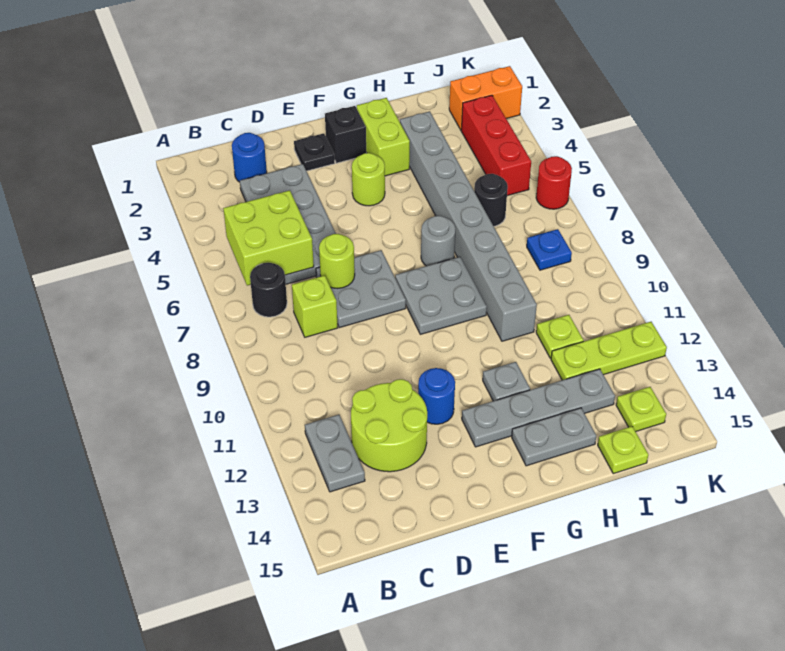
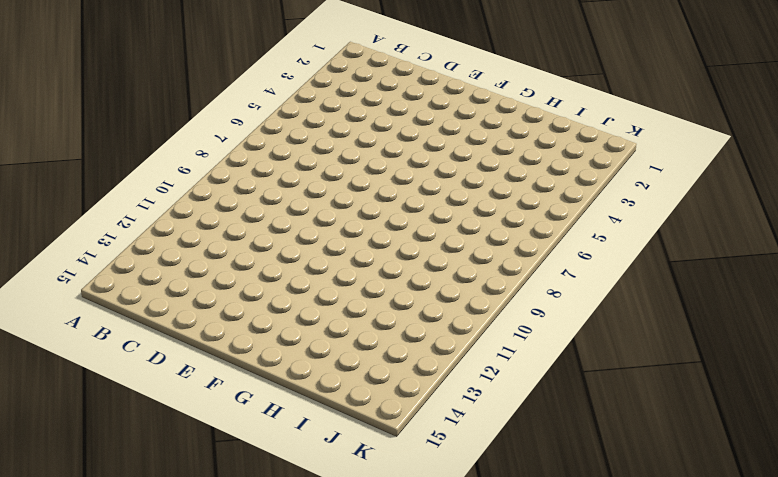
none -> black 1x1 round brick [250,263,287,317]
none -> grey 1x2 plate [305,415,365,492]
none -> blue 1x1 round brick [232,133,267,182]

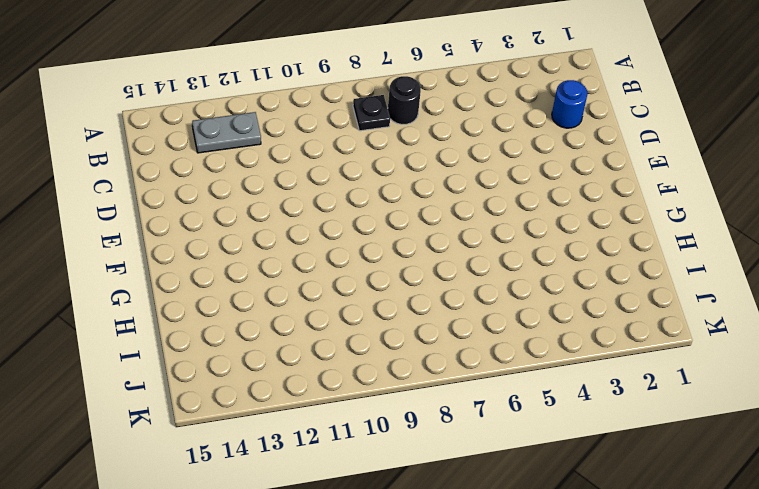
black 1x1 plate [353,95,390,131] -> black 1x1 plate moved to [294,133,335,171]
none -> grey 2x4 plate [240,164,336,284]
none -> lime 1x1 brick [292,275,338,337]
none -> lime 2x2 round brick [351,379,427,472]

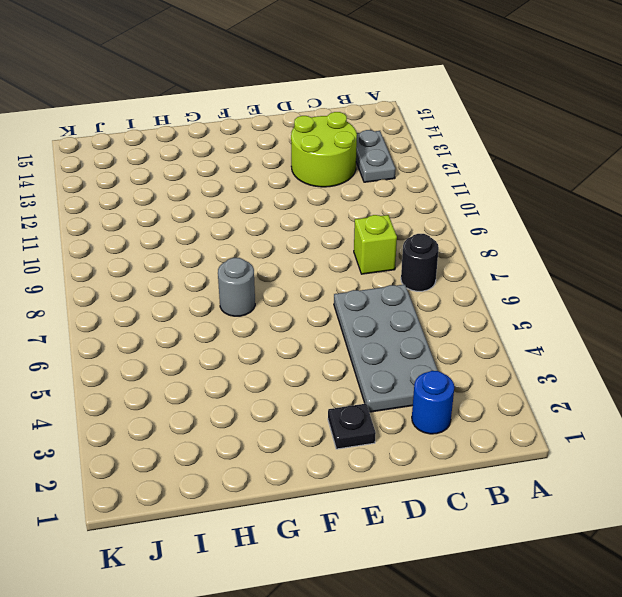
none -> grey 2x2 plate [316,250,406,328]
none -> blue 1x1 round brick [418,368,455,424]
none -> black 1x1 brick [325,106,366,163]

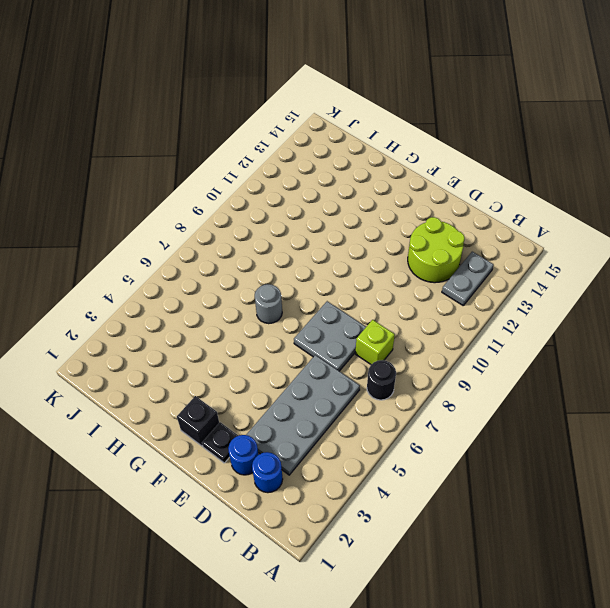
blue 1x1 round brick [228,435,259,475] -> blue 1x1 round brick moved to [418,368,455,424]
none -> lime 1x1 round brick [352,153,385,206]
none -> grey 2x2 plate [395,257,487,334]
none -> grey 1x4 plate [462,369,615,447]

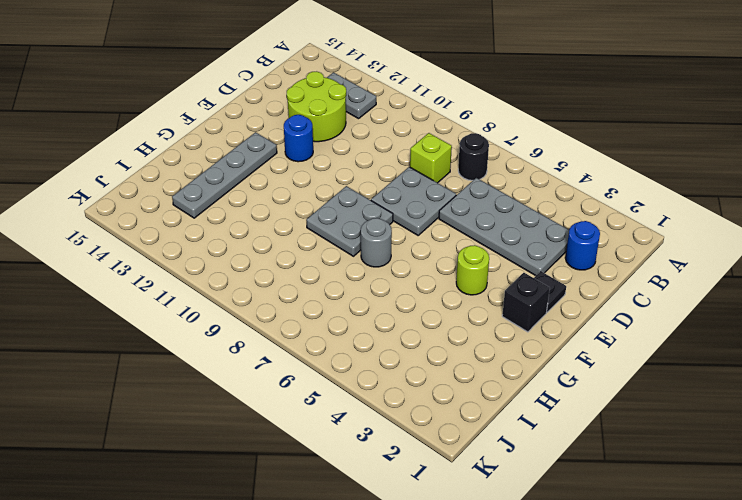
none -> lime 1x2 brick [357,98,410,176]
none -> grey 1x1 plate [483,362,530,401]
none -> grey 1x2 plate [512,408,596,466]

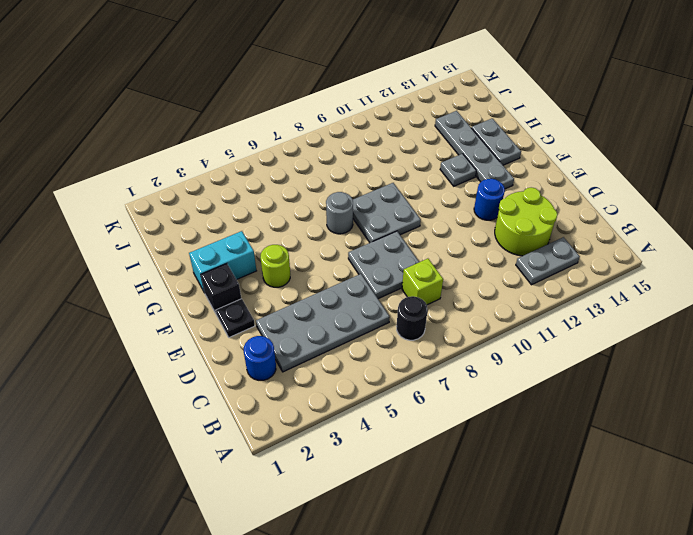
cyan 1x2 brick [189,231,256,291] -> lime 1x2 brick [357,98,410,176]
none -> grey 1x8 brick [400,111,537,341]
none -> black 1x1 round brick [474,174,508,226]
none -> lime 1x1 plate [536,315,584,358]

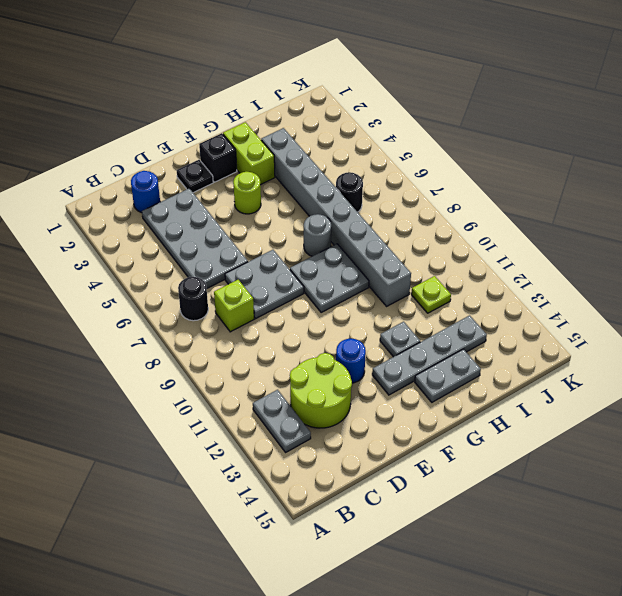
none -> lime 1x3 plate [551,322,667,380]
none -> lime 1x1 plate [598,426,648,474]
none -> orange 1x2 brick [449,66,522,130]

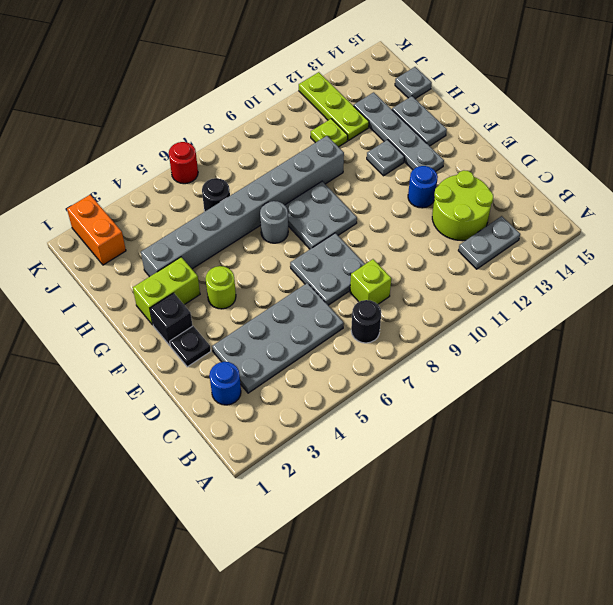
grey 1x1 plate [395,67,432,99] -> lime 1x1 plate [598,426,648,474]
none -> red 1x3 brick [461,95,531,196]
none -> blue 1x1 plate [527,229,572,270]
none -> lime 1x1 plate [616,387,666,432]

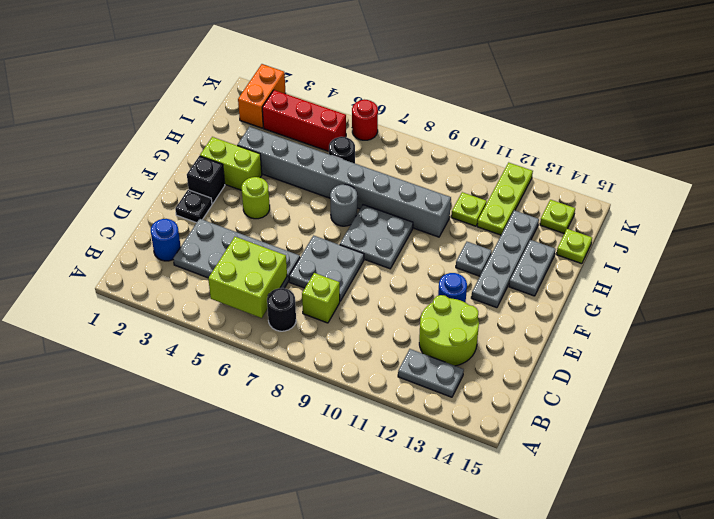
none -> blue 1x1 plate [527,229,572,270]
none -> lime 1x1 round brick [319,234,355,288]

